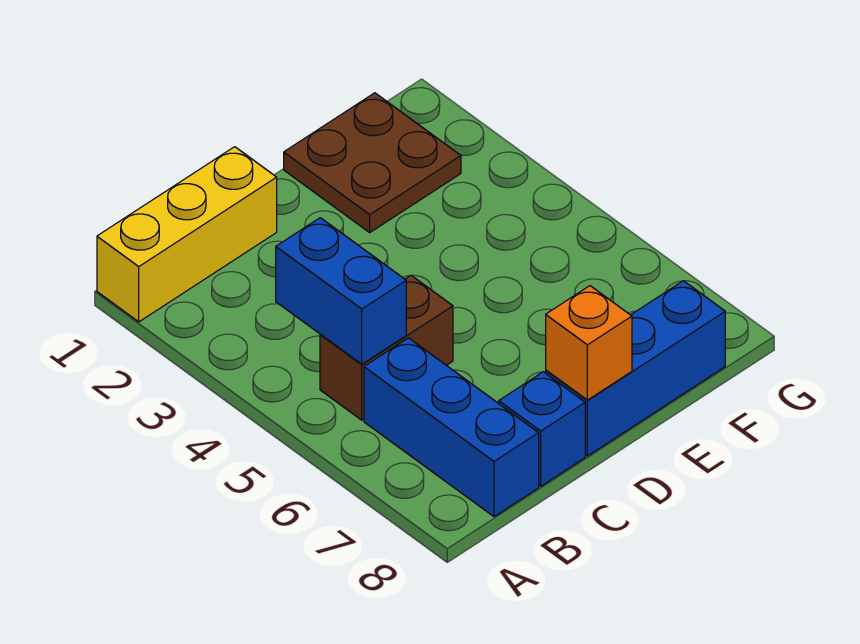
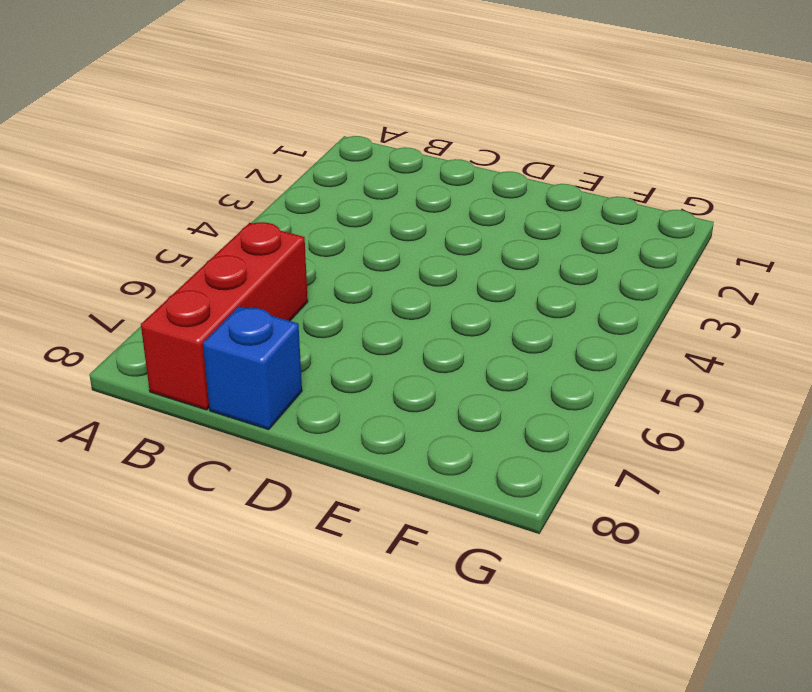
red 1x3 brick [141,222,308,410] -> blue 1x3 brick [364,338,539,517]
none -> yellow 1x3 brick [97,147,277,322]
none -> brown 1x2 brick [320,275,453,420]

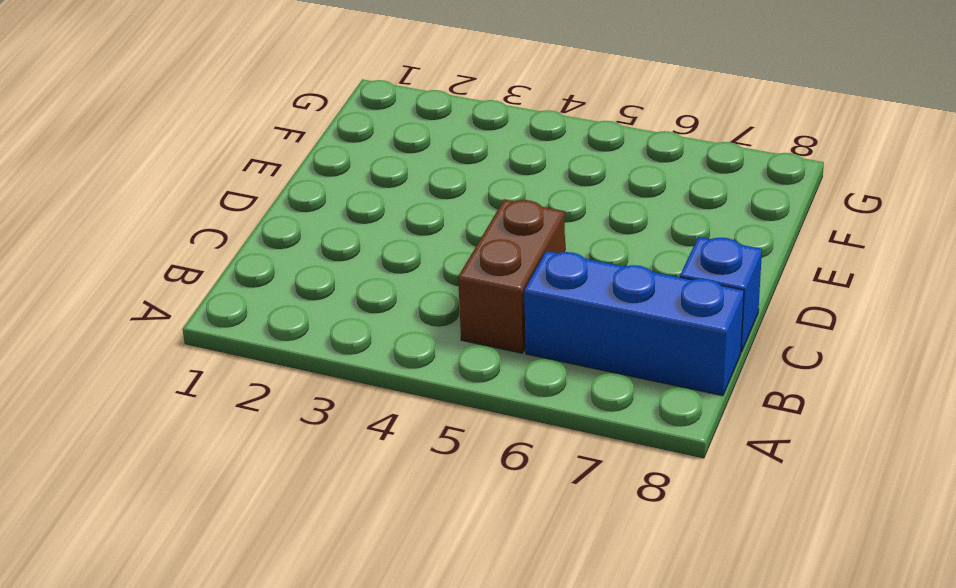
none -> yellow 1x3 brick [97,147,277,322]
none -> blue 1x3 brick [546,281,725,456]

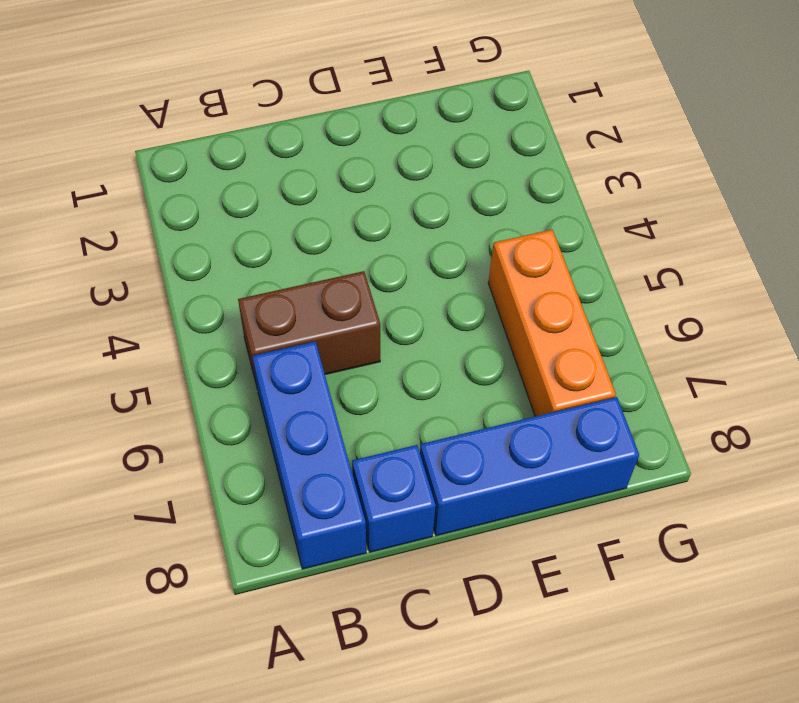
orange 1x3 brick [488,230,616,416] -> none
none -> yellow 1x3 brick [97,147,277,322]
none -> brown 2x2 plate [284,93,461,232]

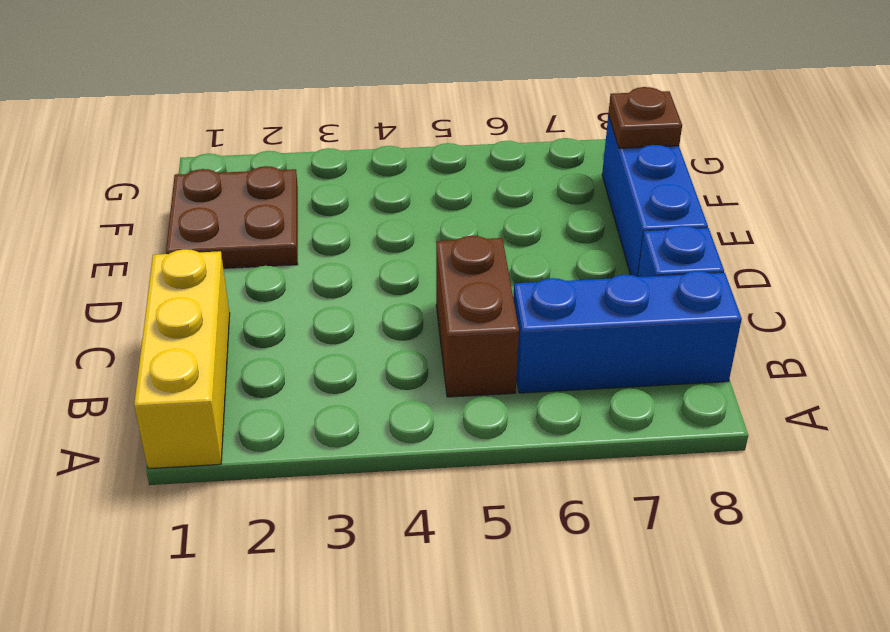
brown 1x1 plate [608,87,682,148] -> none
none -> blue 1x2 brick [276,218,406,364]
none -> orange 1x1 brick [546,286,632,400]

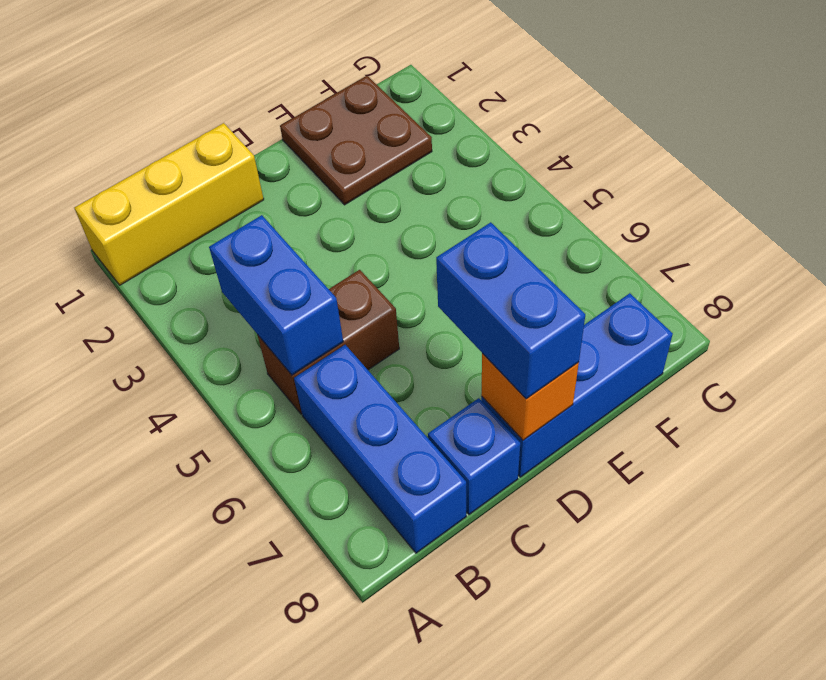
blue 1x2 brick [436,222,585,399] -> none

